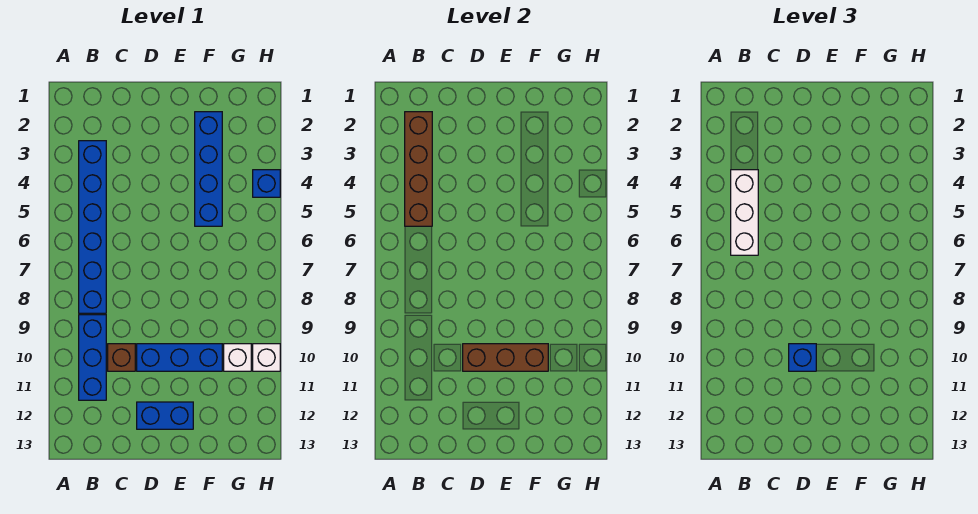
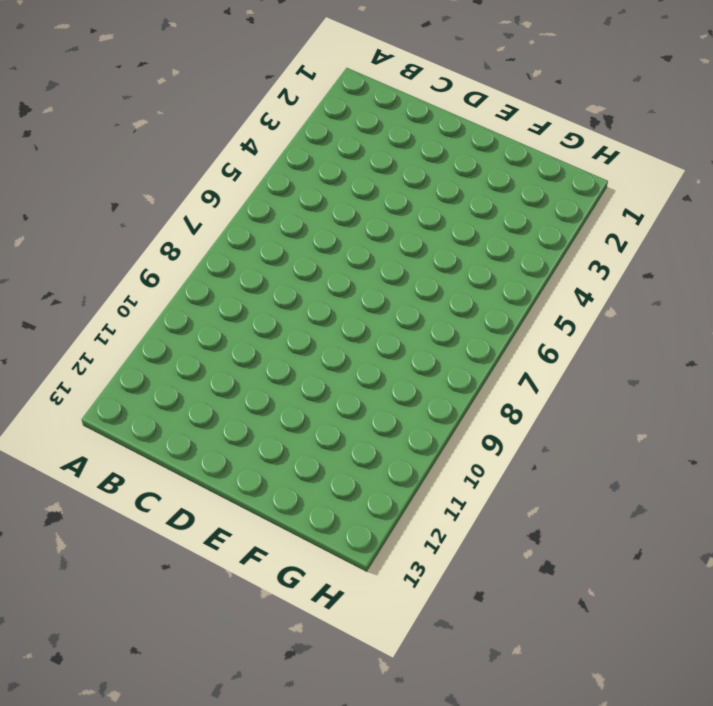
none -> blue 1x6 brick [79,141,106,313]
none -> blue 1x3 brick [79,315,106,400]
none -> brown 1x1 brick [108,344,135,371]

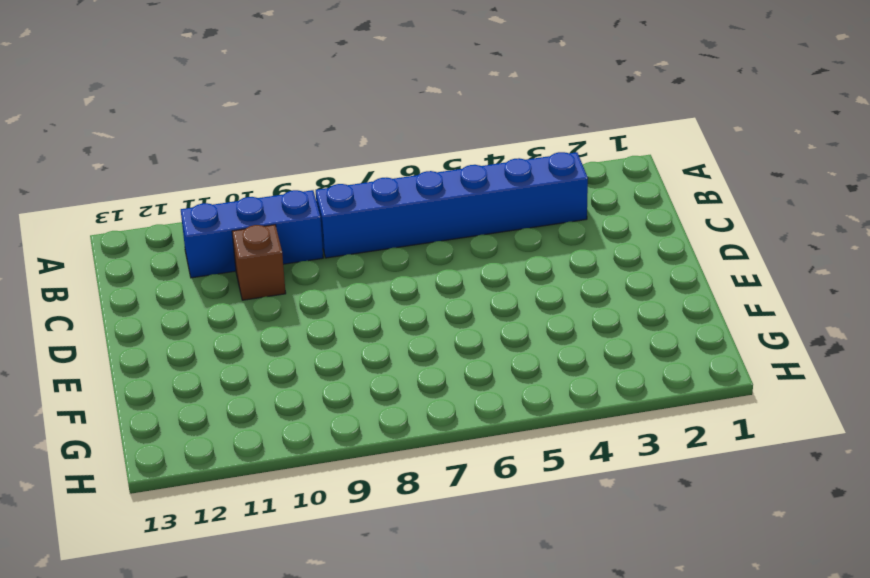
none -> blue 1x3 brick [137,344,222,371]
none -> blue 1x2 brick [137,402,193,429]
none -> blue 1x4 brick [195,112,222,226]

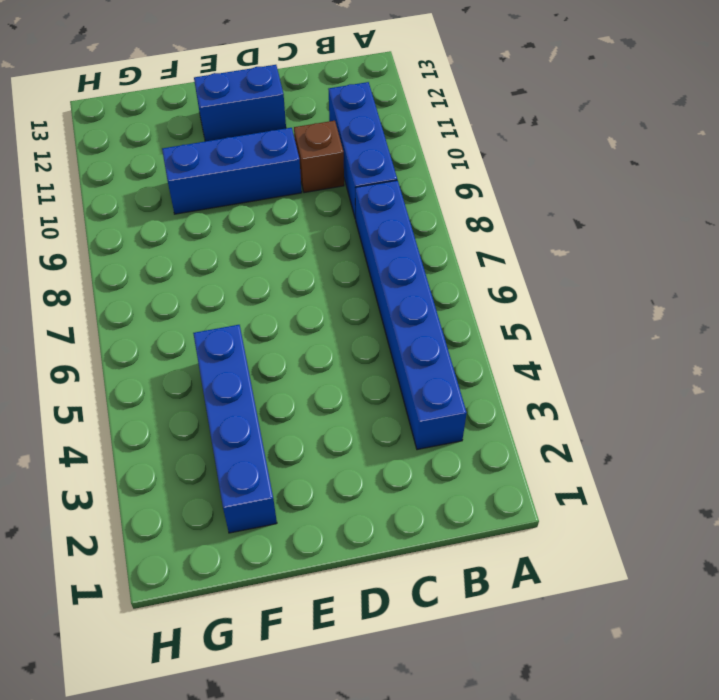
none -> white 1x1 brick [224,344,251,371]
none -> blue 1x1 brick [253,170,280,197]
none -> white 1x1 brick [253,344,280,371]

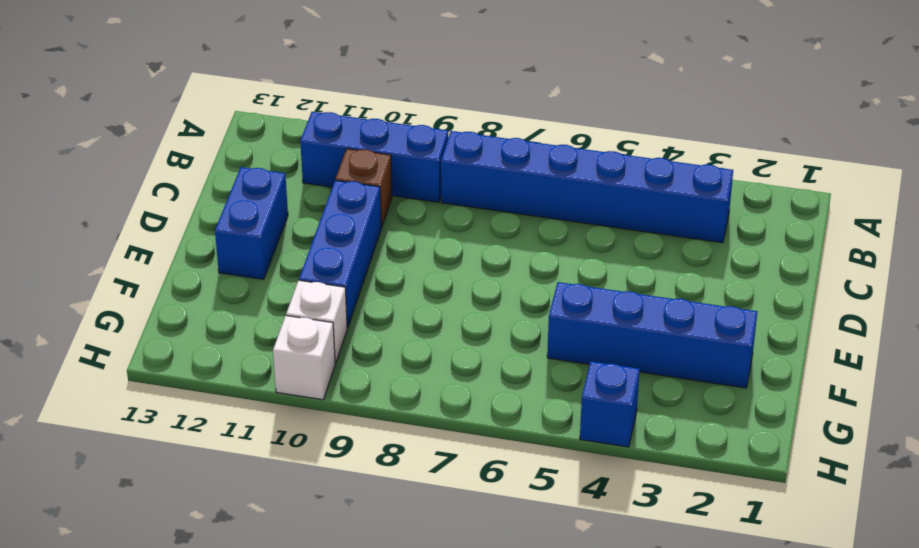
none -> brown 1x4 brick [405,112,432,226]
none -> brown 1x3 brick [463,344,548,371]
none -> white 1x3 brick [731,170,758,255]

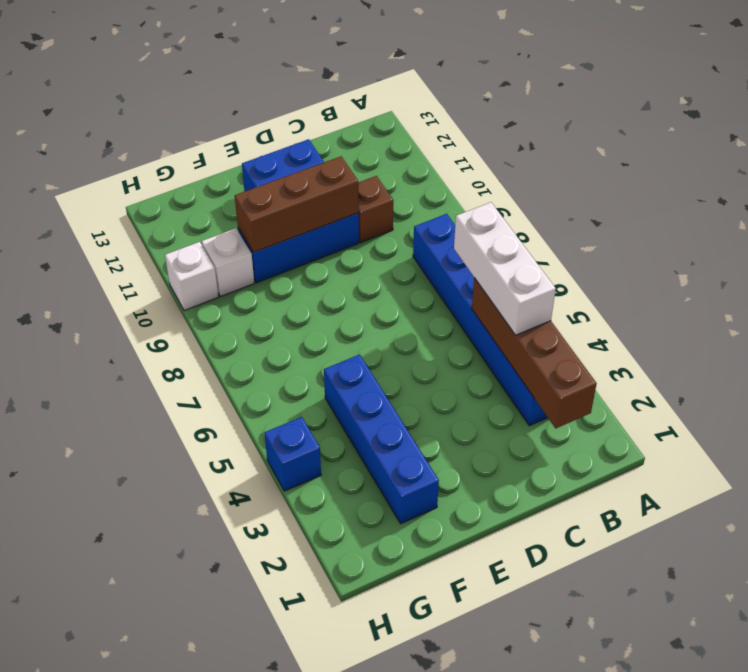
none -> blue 1x3 brick [79,315,106,400]
none -> blue 1x1 brick [789,344,816,371]

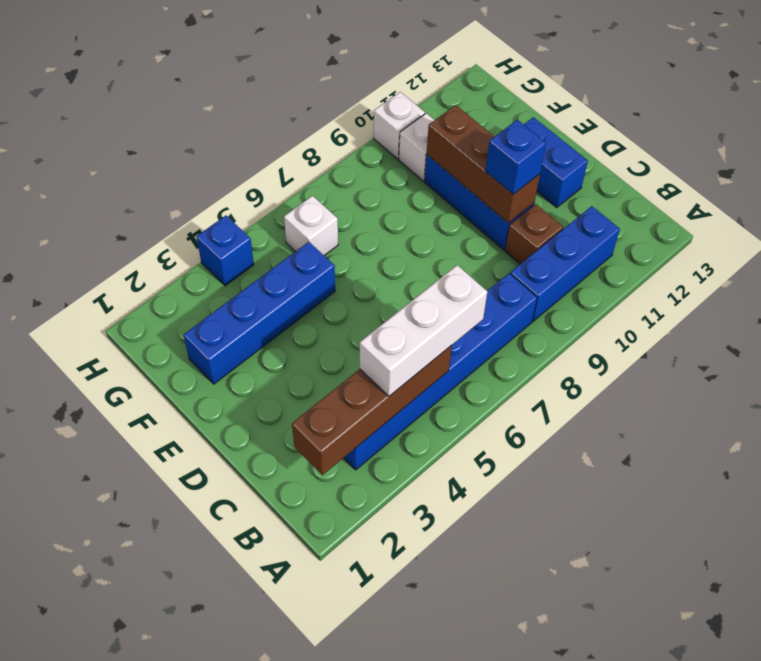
white 1x1 brick [284,196,338,255] -> none

